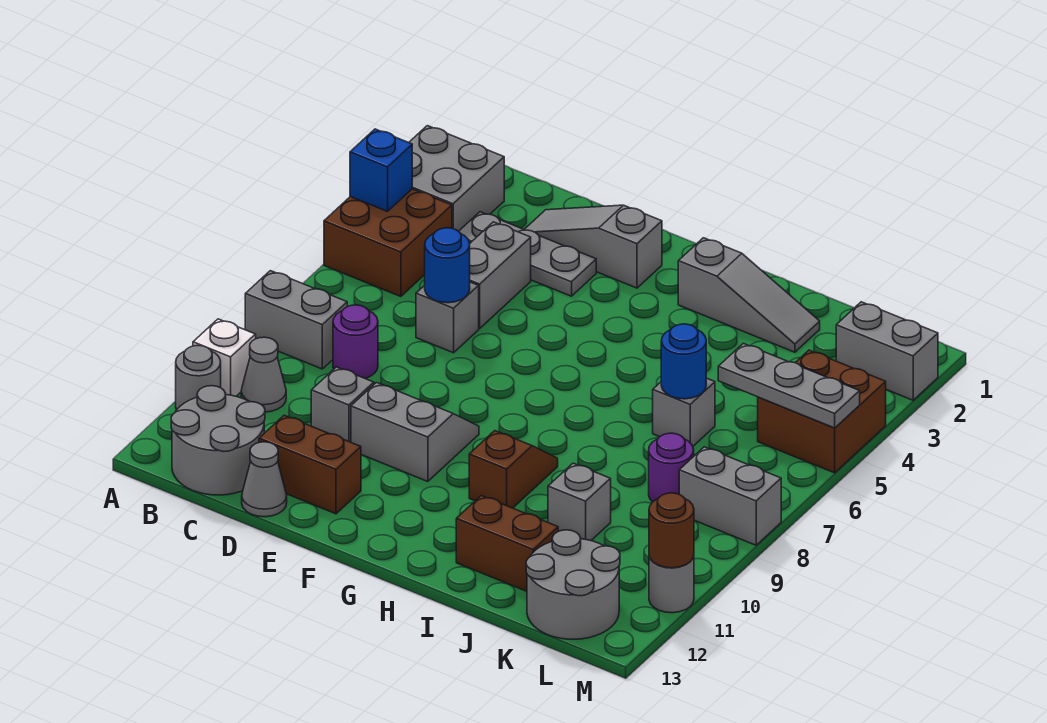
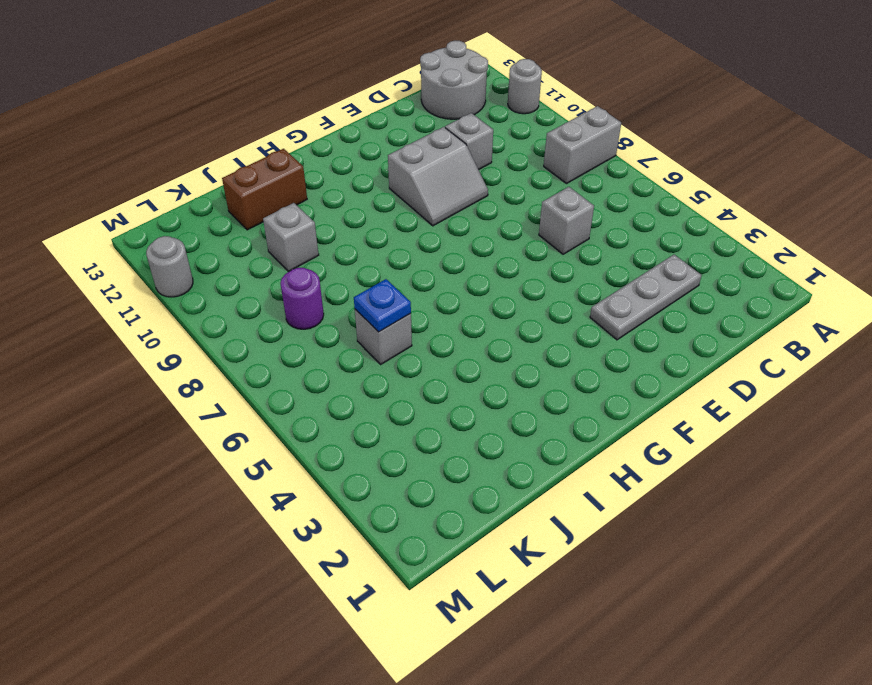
blue 1x1 plate [354,279,411,332] -> blue 1x1 round brick [661,324,706,399]
none -> grey 2x2 brick [409,126,504,231]
none -> brown 2x2 brick [324,189,452,297]
none -> white 1x1 brick [193,319,256,396]
none -> grey 1x1 cone [241,337,286,412]

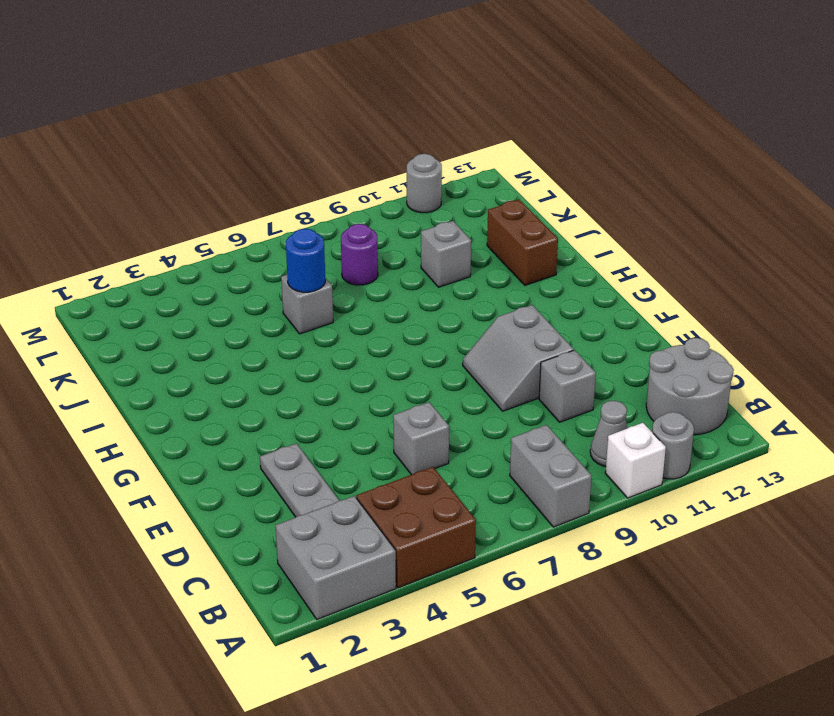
none -> purple 1x1 round brick [333,305,378,378]
none -> grey 1x3 slope [524,205,662,288]
none -> grey 1x2 brick [470,222,531,329]
none -> brown 1x2 brick [259,415,361,514]

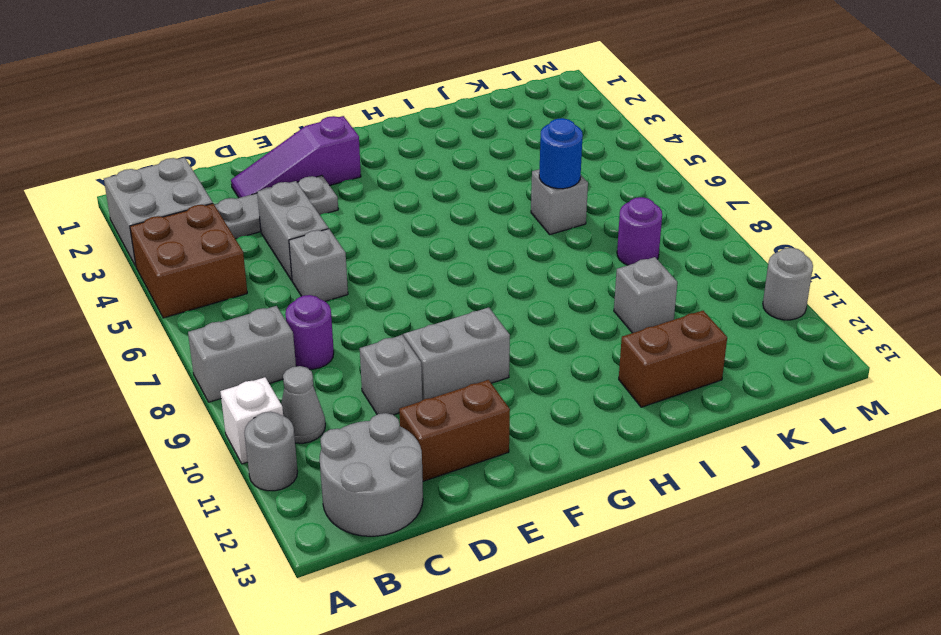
purple 1x3 slope [231,116,361,198] -> grey 1x3 slope [524,205,662,288]
none -> grey 1x1 cone [242,442,287,517]
none -> grey 1x3 slope [678,238,820,352]
none -> brown 1x2 slope [469,431,558,508]
none -> grey 2x2 round brick [526,530,620,639]

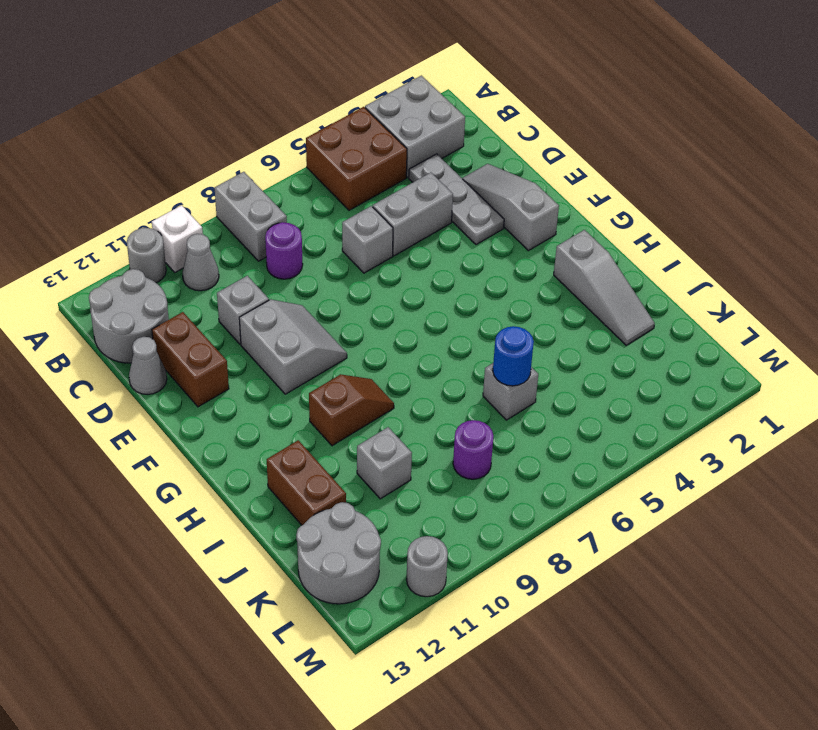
none -> grey 1x2 brick [836,302,938,400]
none -> brown 2x2 brick [758,350,886,473]
none -> grey 1x2 brick [679,447,781,545]
none -> blue 1x1 brick [350,129,412,211]

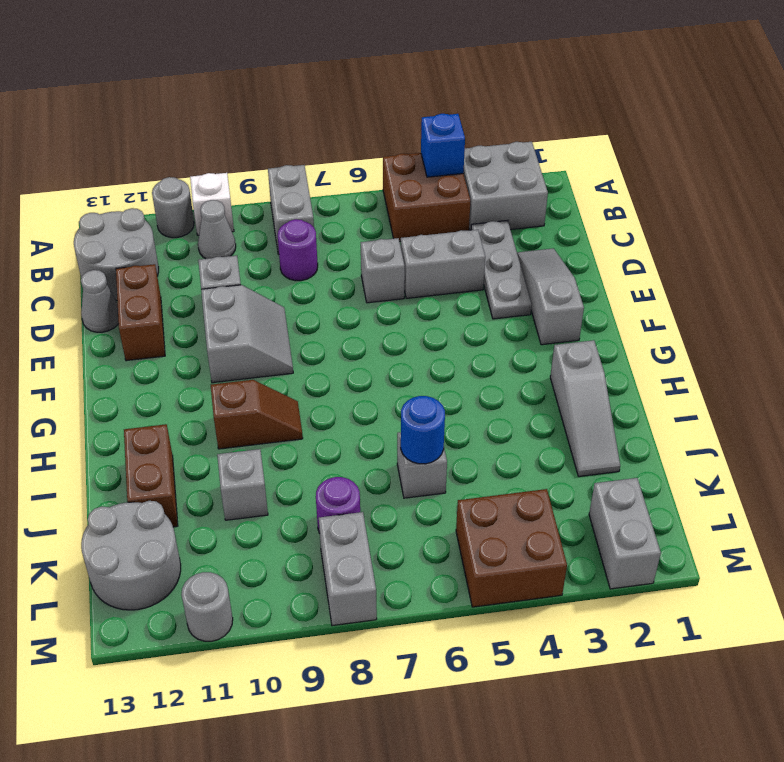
none -> blue 1x1 round brick [425,228,470,303]
none -> grey 1x3 plate [718,343,860,428]
none -> brown 1x1 round brick [649,493,694,568]

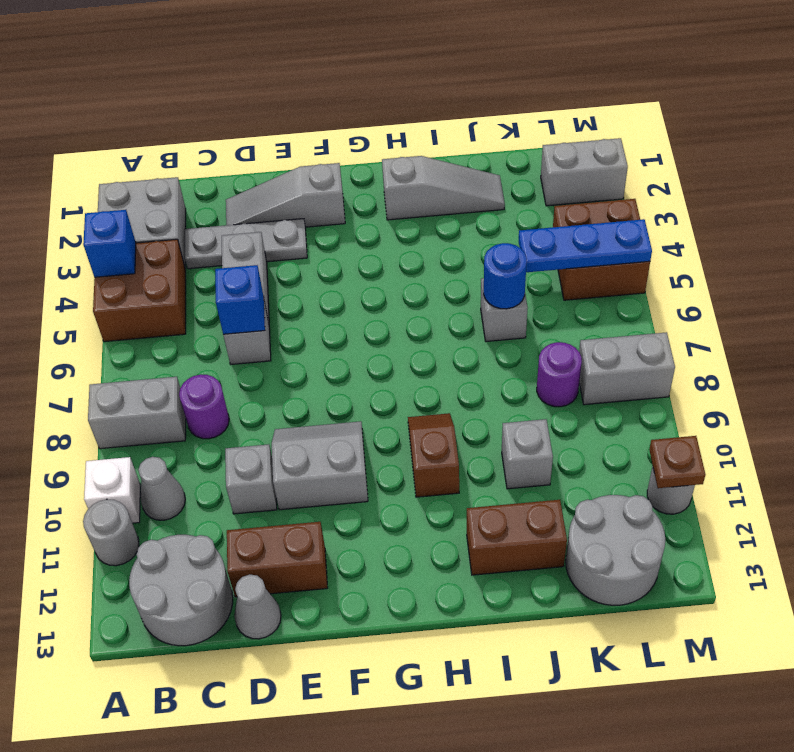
blue 1x1 brick [215,265,265,335] -> blue 1x1 round brick [425,228,470,303]
blue 1x3 plate [519,219,652,272] -> grey 1x3 plate [718,343,860,428]
brown 1x1 plate [649,436,705,488] -> brown 1x1 round brick [649,493,694,568]

